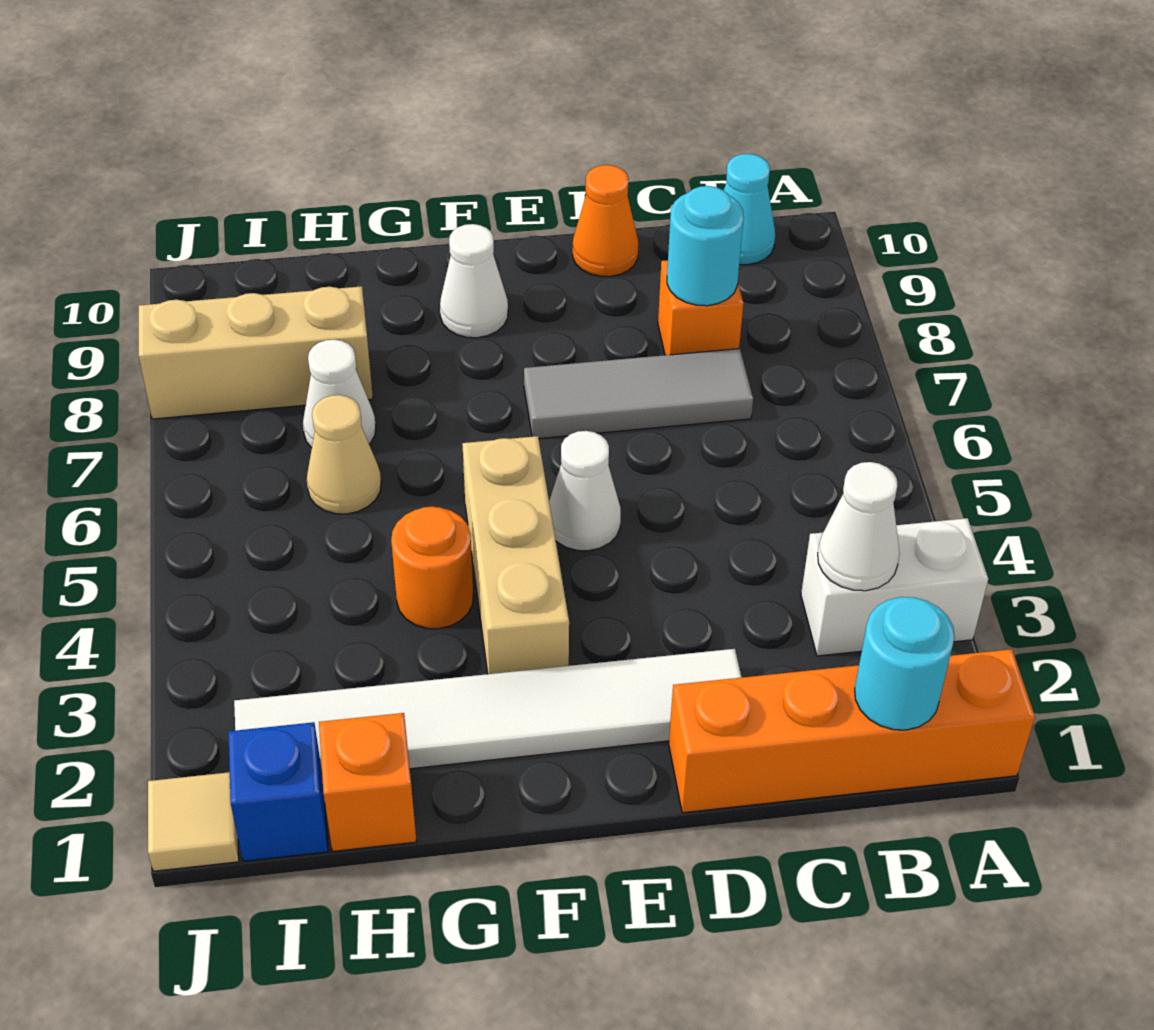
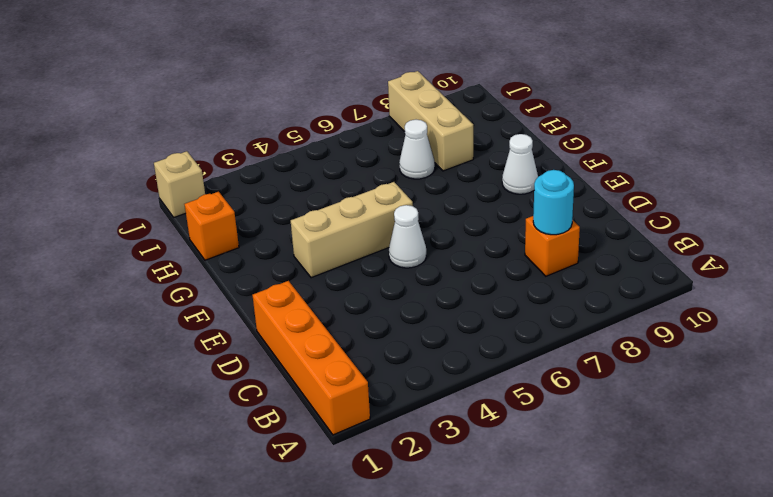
tan 1x1 brick [154,151,205,217] -> tan 1x1 tile [148,772,239,871]
none -> white 1x2 brick [801,518,988,656]
none -> cyan 1x1 cone [724,154,775,265]
none -> grey 1x3 tile [524,349,753,439]

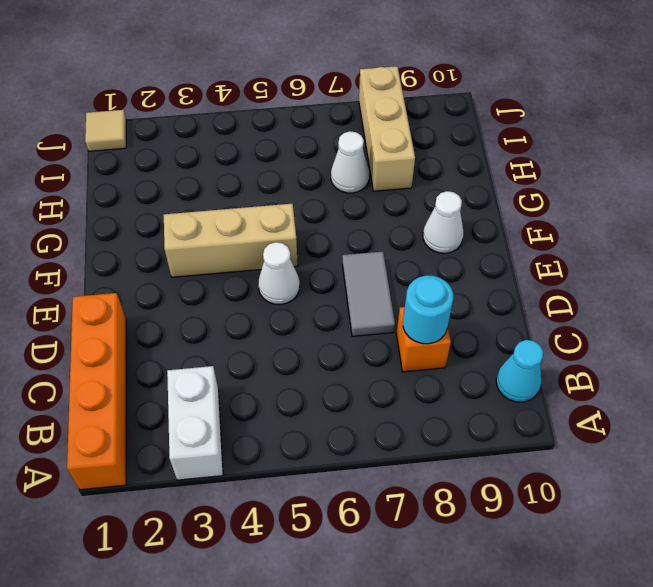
grey 1x2 tile [342,252,395,336] -> grey 1x3 tile [524,349,753,439]
none -> white 1x6 tile [234,649,742,769]
none -> orange 1x1 cone [573,165,638,277]
none -> orange 1x1 round brick [391,507,473,629]

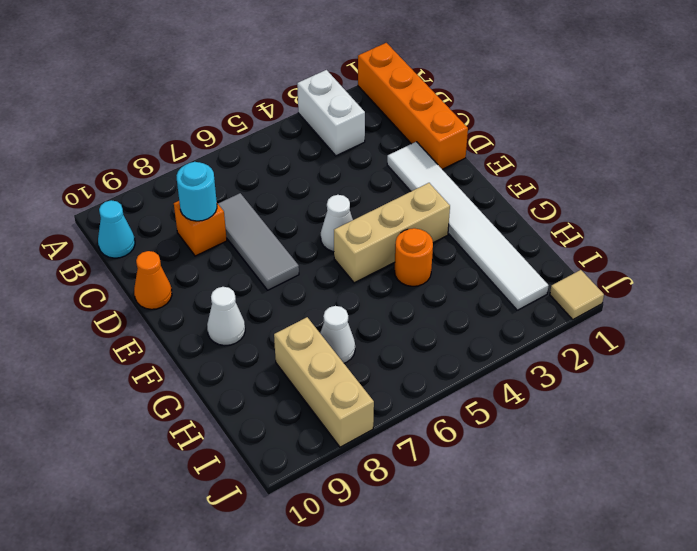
none -> orange 1x1 brick [319,713,417,851]
none -> tan 1x1 cone [307,395,381,514]
none -> blue 1x1 brick [228,722,328,861]

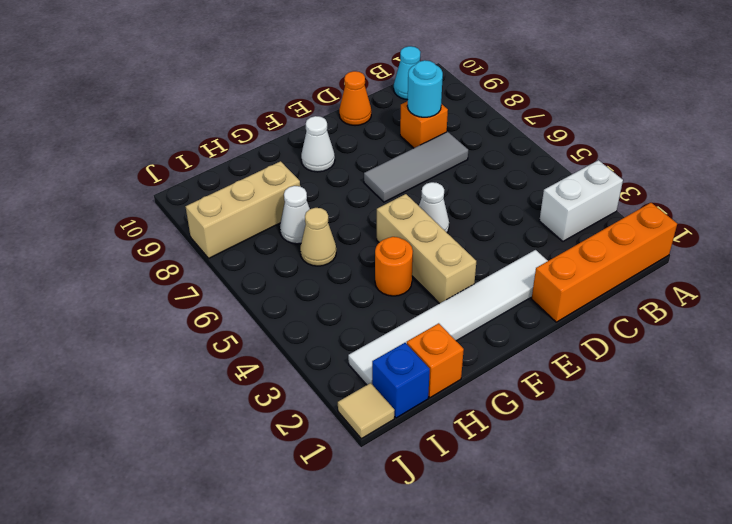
none -> cyan 1x1 round brick [855,597,955,730]
none -> white 1x1 cone [818,462,900,591]

